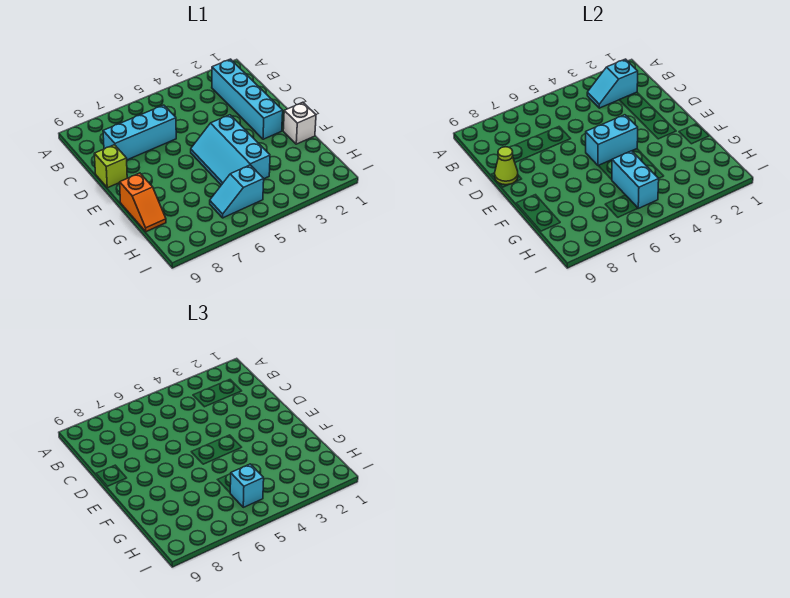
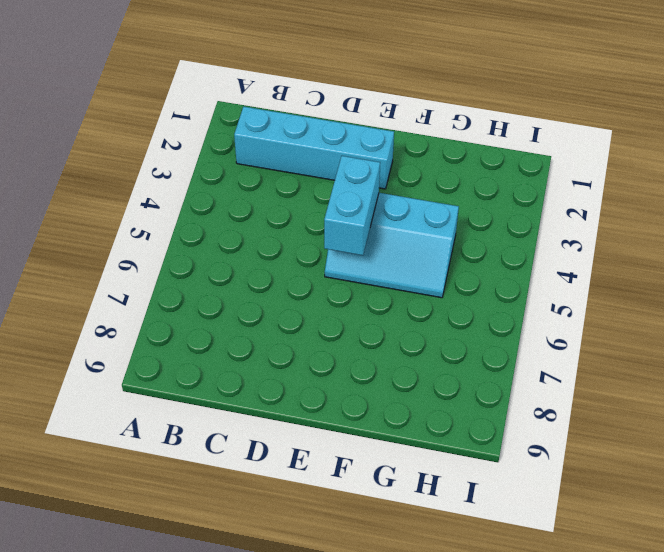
none -> cyan 1x3 brick [103,105,176,160]
none -> lime 1x1 brick [94,145,127,188]
none -> white 1x1 brick [283,102,316,144]

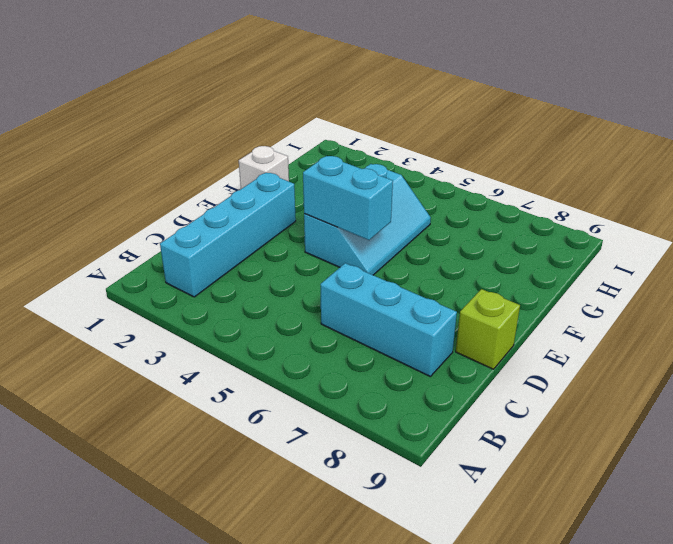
none -> orange 1x2 slope [120,173,166,232]
none -> cyan 1x2 slope [210,165,264,218]
none -> cyan 1x2 slope [587,59,638,108]

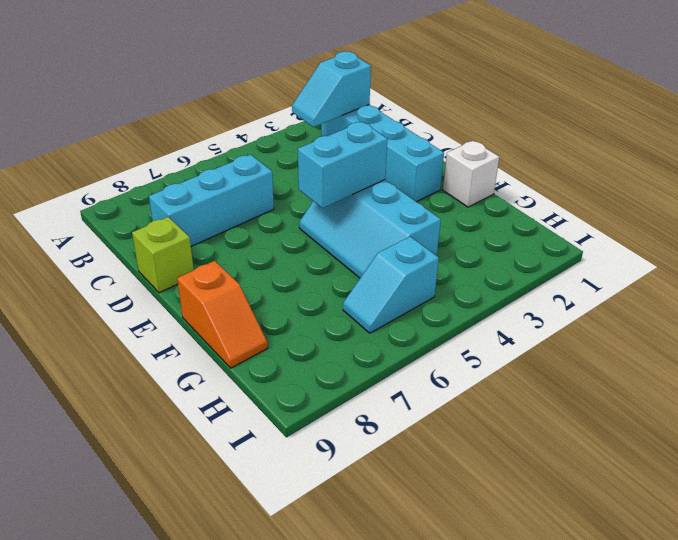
none -> lime 1x1 cone [495,147,518,185]
none -> cyan 1x2 brick [612,151,659,208]
none -> cyan 1x1 brick [230,464,264,507]

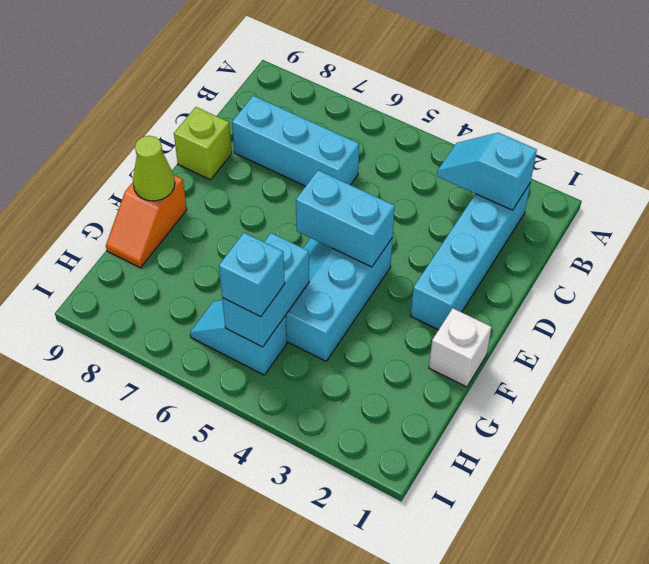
lime 1x1 cone [133,136,175,201] -> lime 1x1 cone moved to [495,147,518,185]

